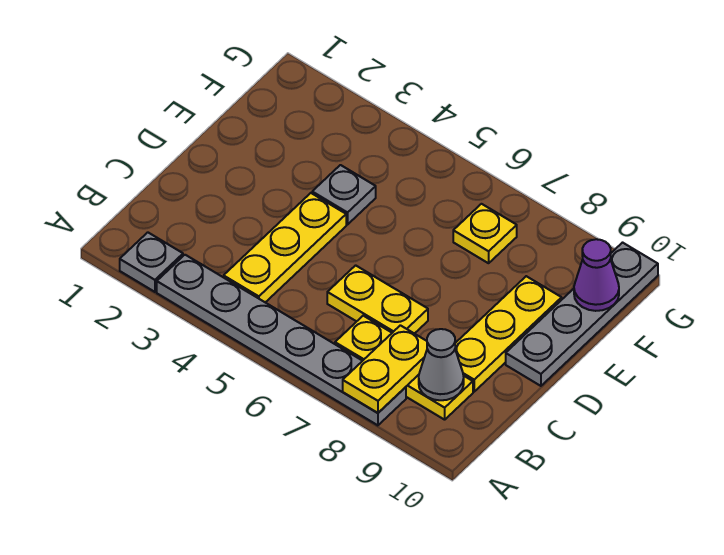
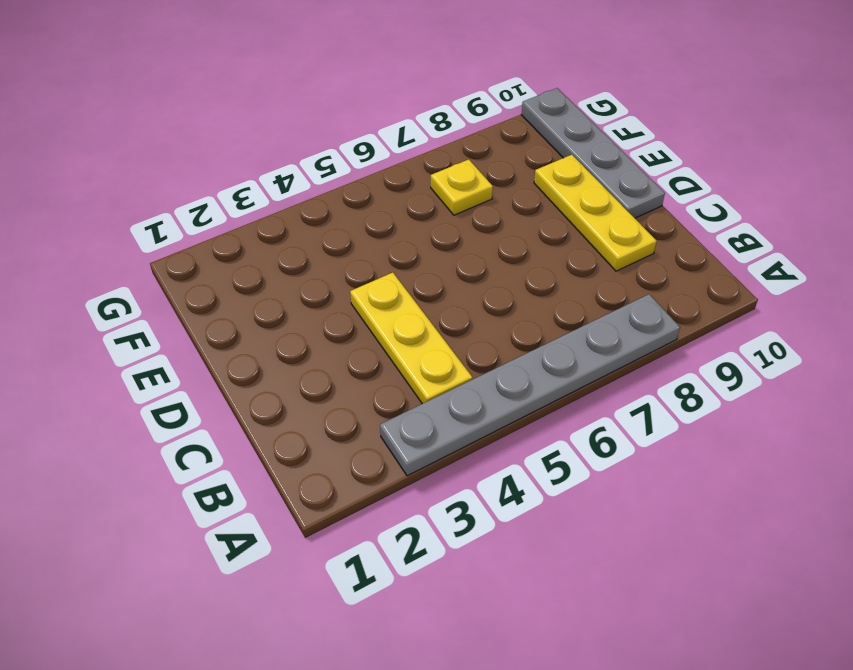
none -> grey 1x1 plate [120,232,183,292]
none -> yellow 1x3 plate [335,316,473,420]
none -> yellow 1x2 plate [327,265,428,334]

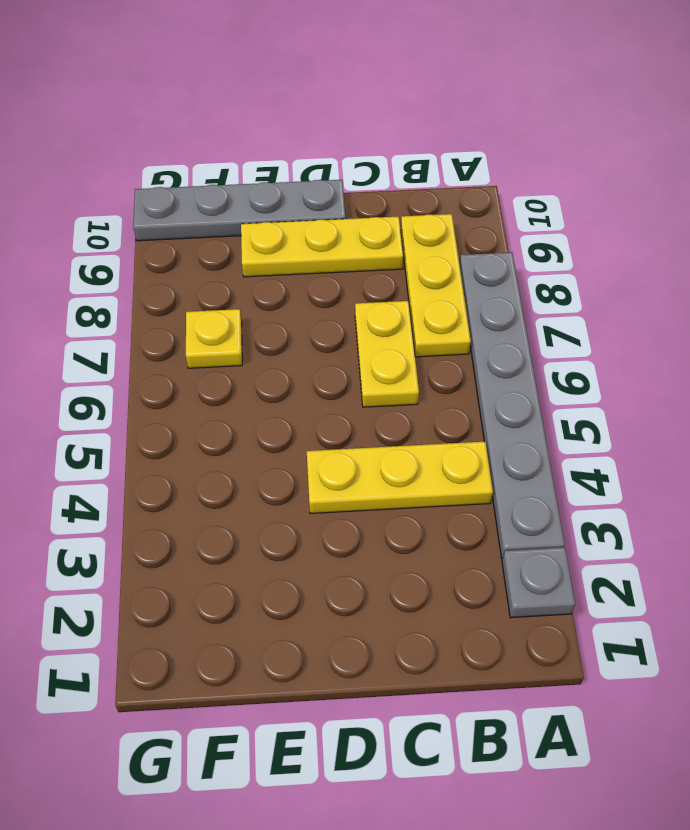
none -> grey 1x1 plate [312,165,376,225]
none -> yellow 1x2 plate [343,325,427,413]
none -> grey 1x1 cone [419,329,464,400]

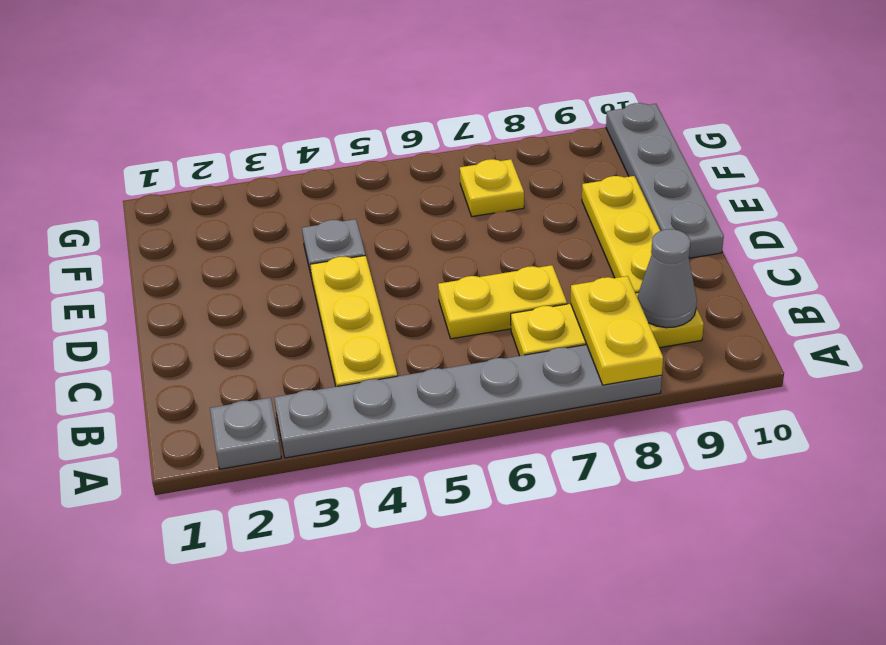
none -> purple 1x1 cone [574,239,619,311]

